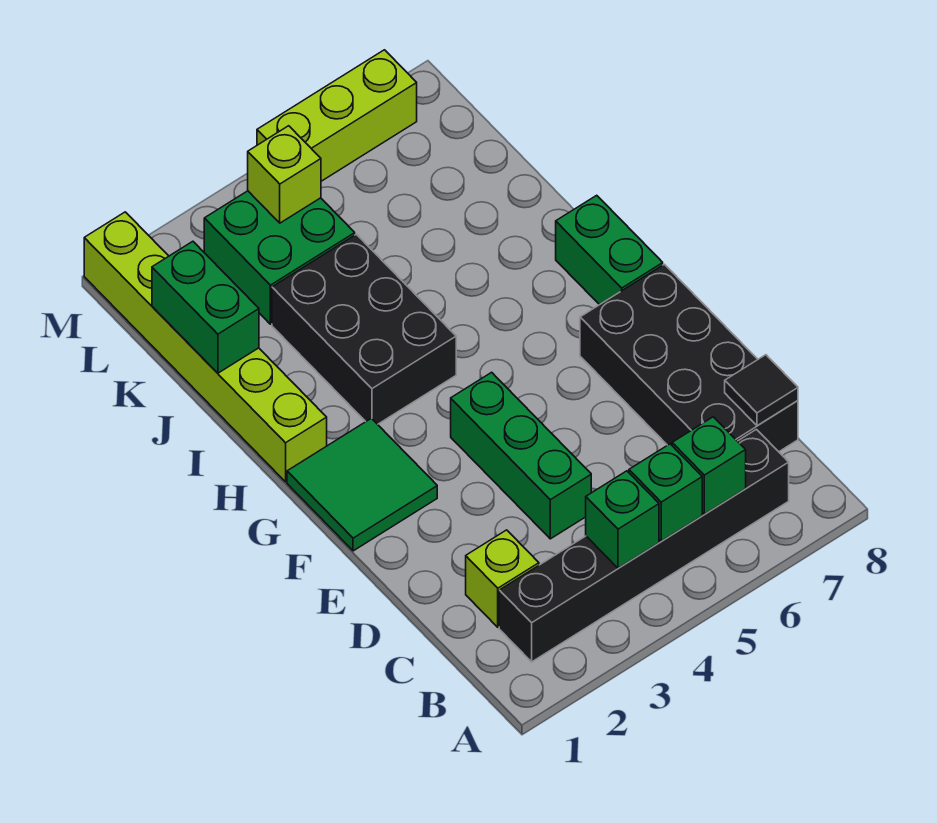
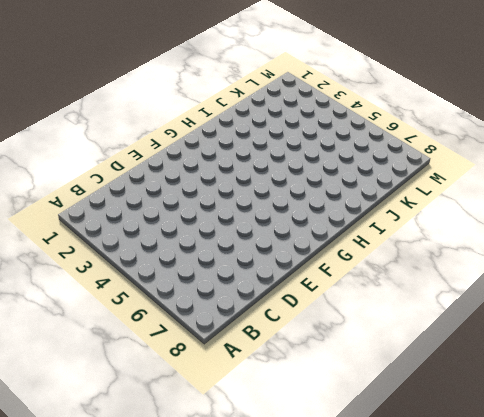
none -> black 1x6 brick [499,429,789,662]
none -> lime 1x1 brick [466,530,539,627]
none -> black 2x4 brick [580,264,798,452]

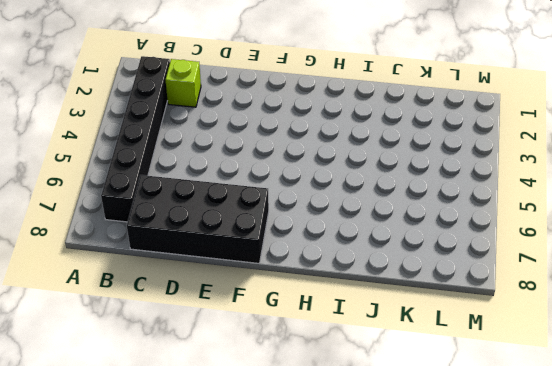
none -> green 1x3 brick [451,372,591,539]
none -> green 2x2 tile [287,418,437,551]
none -> green 1x2 brick [556,195,663,305]

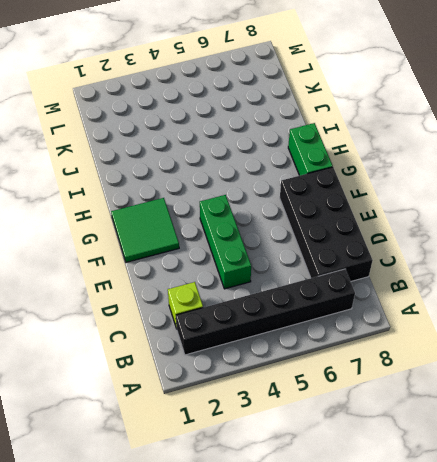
none -> lime 1x6 brick [84,212,327,482]
none -> black 2x3 brick [272,234,456,424]
none -> green 2x2 brick [204,191,355,324]

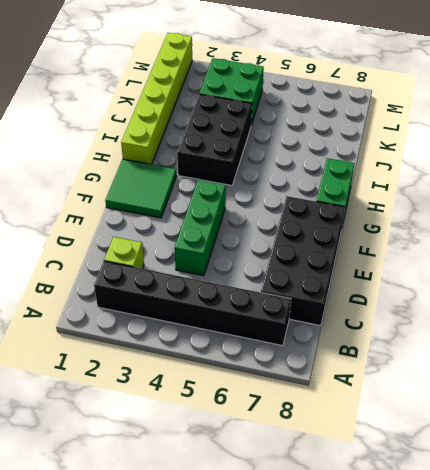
none -> lime 1x3 brick [257,50,417,181]
none -> green 1x1 brick [586,471,659,568]
none -> green 1x1 brick [629,444,702,541]

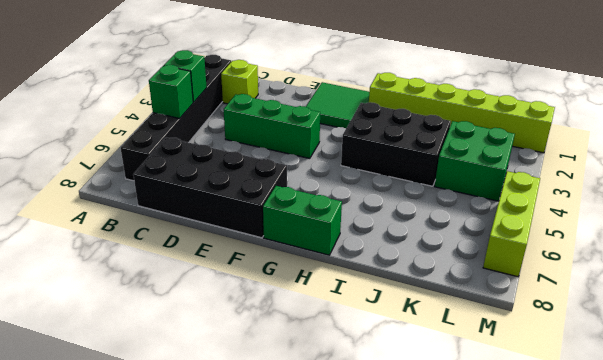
none -> green 1x1 brick [672,417,746,514]
none -> black 1x1 tile [725,355,798,426]
none -> green 1x2 brick [152,241,259,373]

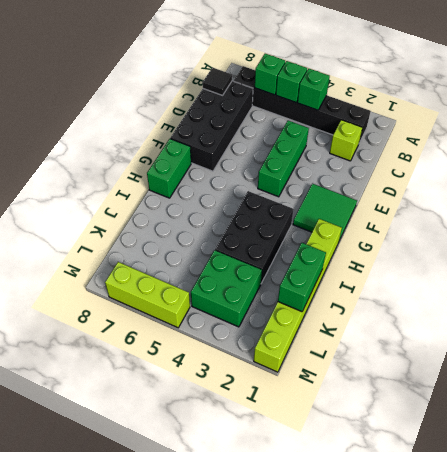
none -> lime 1x1 brick [248,126,321,223]

